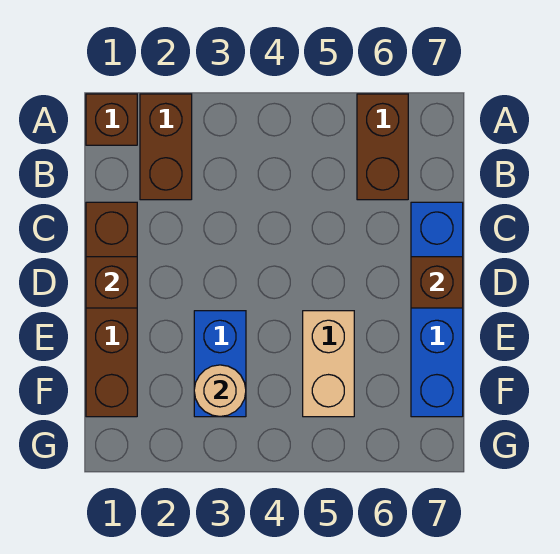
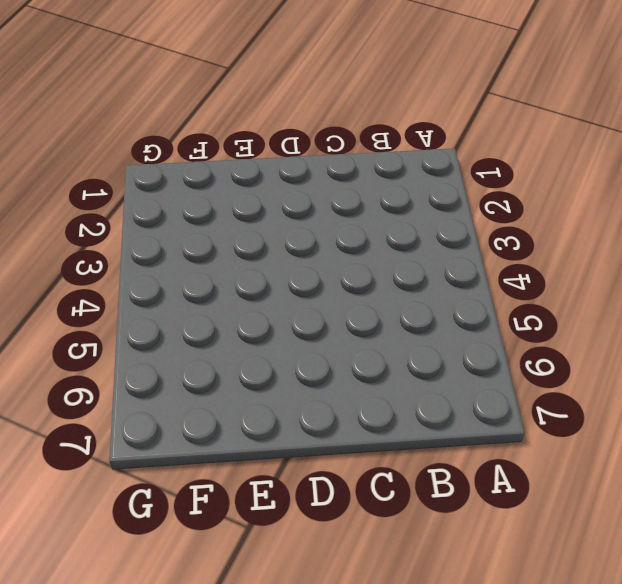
none -> brown 1x1 brick [86,94,137,145]
none -> brown 1x2 brick [140,94,192,200]

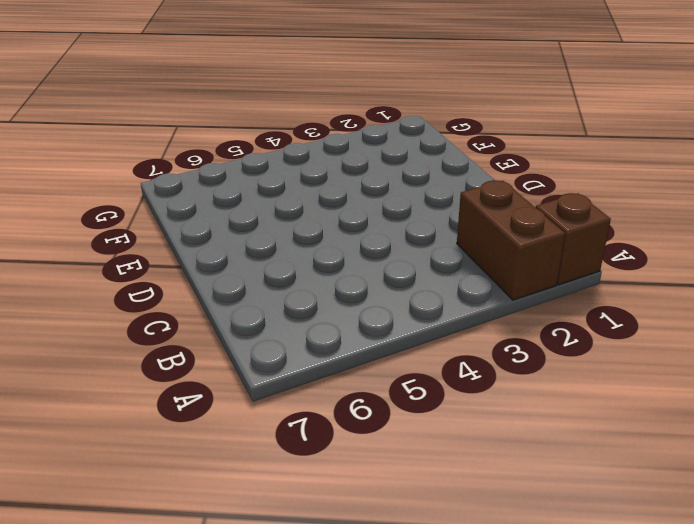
none -> brown 1x2 brick [357,94,408,200]
none -> brown 1x4 brick [86,202,137,417]

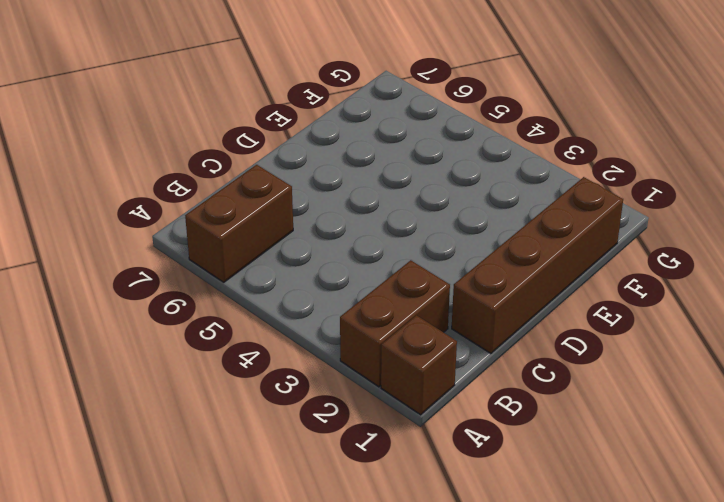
none -> blue 1x4 brick [411,202,463,417]
none -> blue 1x2 brick [194,311,246,417]

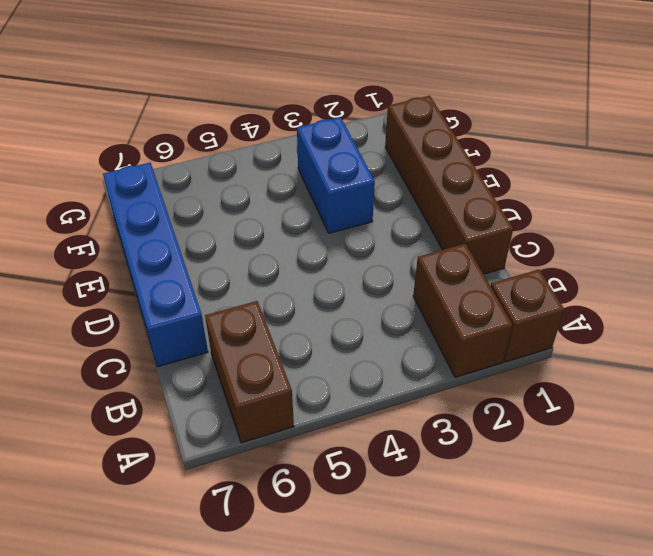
none -> tan 1x2 brick [303,311,354,417]
none -> brown 1x1 brick [86,257,137,308]

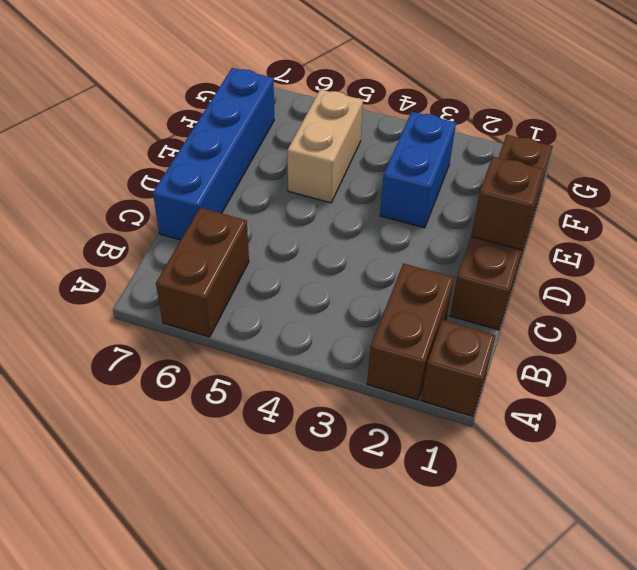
none -> brown 1x1 brick [411,257,463,308]
none -> tan 1x1 round brick [194,365,246,417]

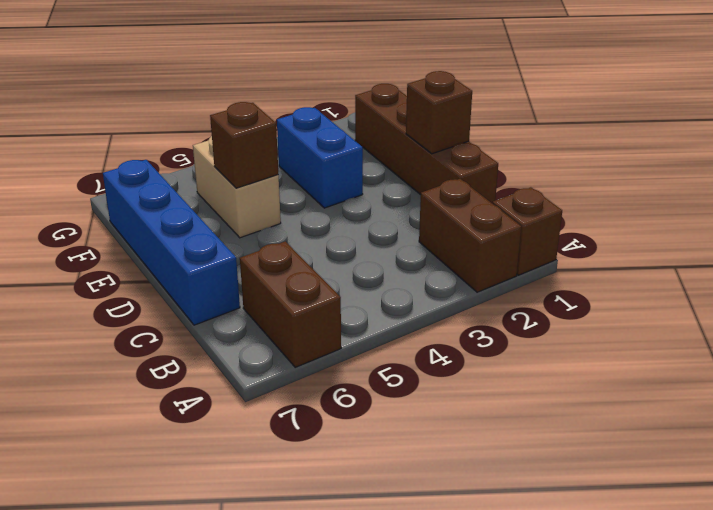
brown 1x1 brick [210,102,278,188] -> brown 1x1 brick moved to [411,257,463,308]
none -> tan 1x1 round brick [194,365,246,417]

